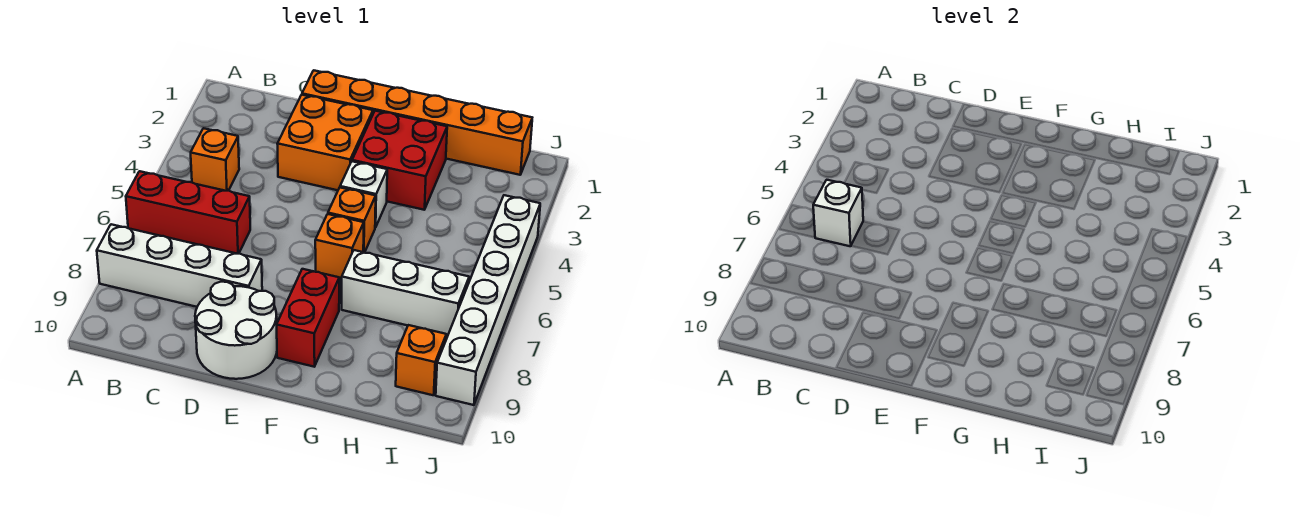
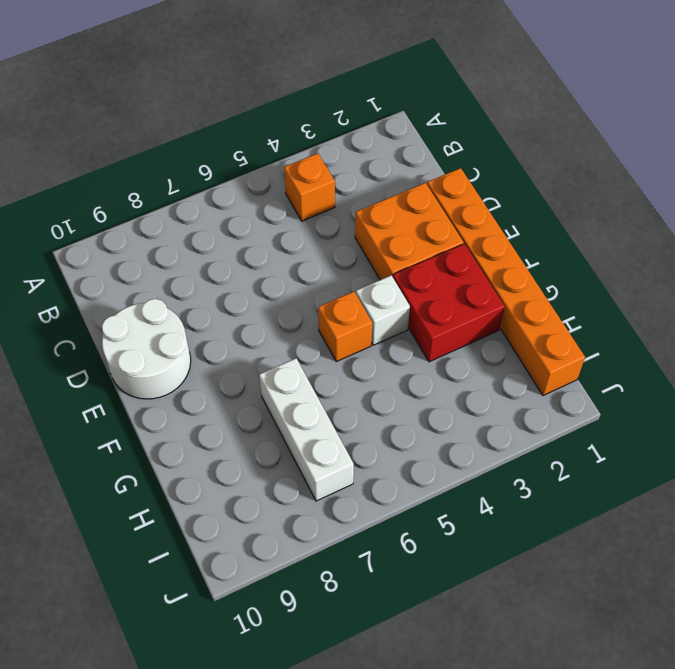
none -> red 1x3 brick [126,171,250,254]
none -> white 1x4 brick [97,224,262,307]
none -> orange 1x1 brick [315,214,364,279]

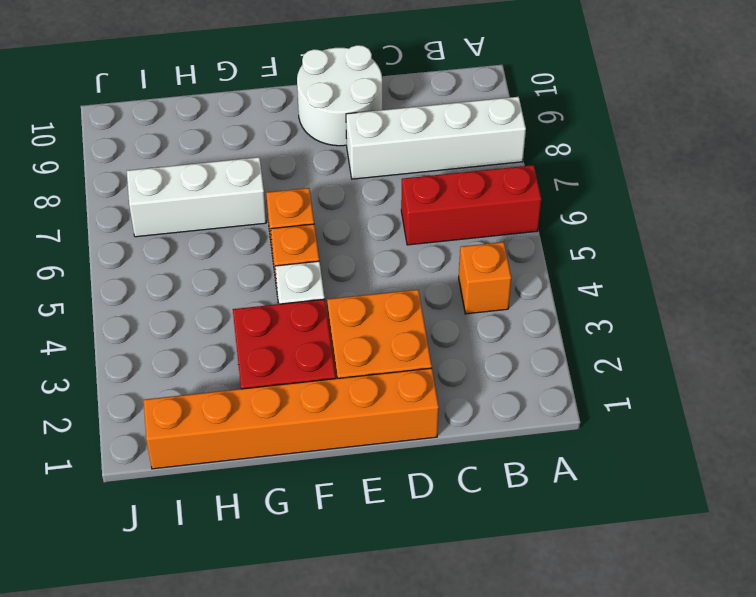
none -> red 1x2 brick [277,269,339,367]
none -> orange 1x1 brick [396,325,446,395]
none -> white 1x6 brick [436,195,540,405]

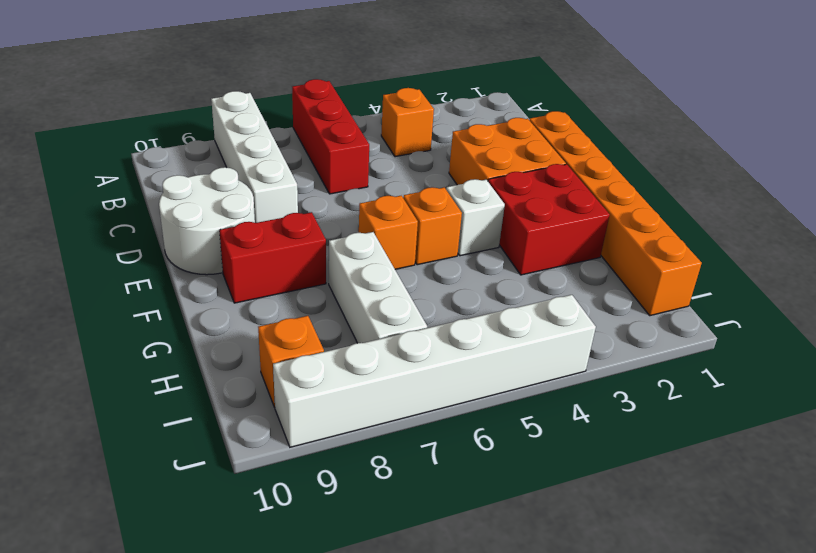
none -> white 1x1 brick [813,180,863,246]

